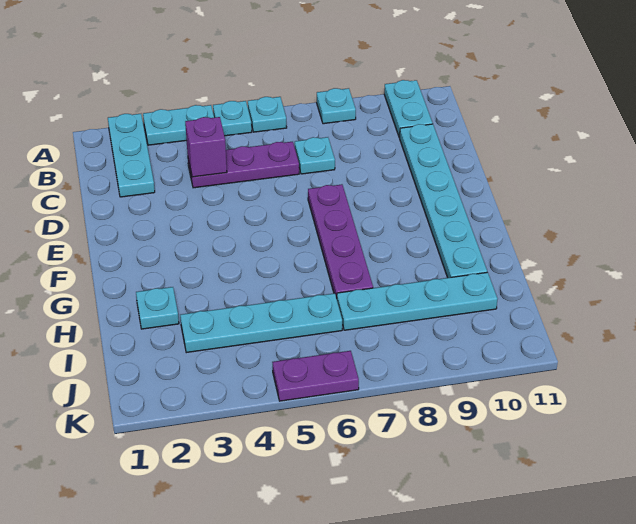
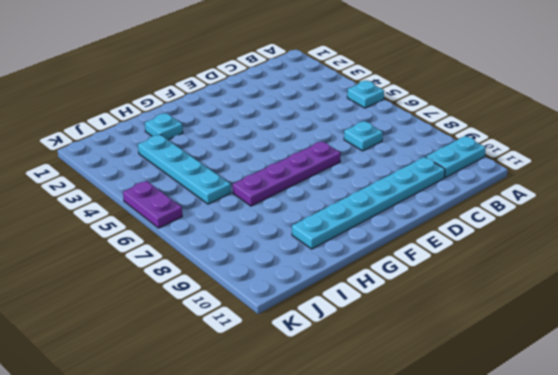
none -> cyan 1x3 plate [108,114,155,197]
none -> cyan 1x2 plate [143,105,214,145]
none -> cyan 1x1 plate [248,97,287,132]

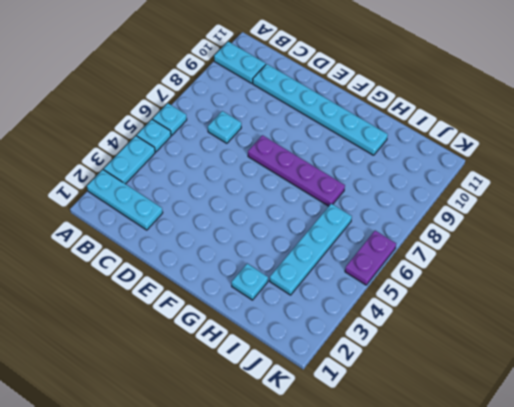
none -> cyan 1x1 plate [317,88,356,124]
none -> purple 1x3 plate [188,142,299,188]
none -> cyan 1x4 plate [337,272,497,330]

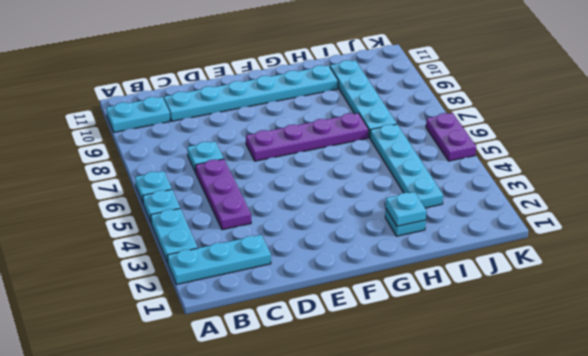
cyan 1x1 plate [386,192,426,226] -> cyan 1x1 plate moved to [317,88,356,124]
none -> purple 1x1 brick [185,117,227,177]

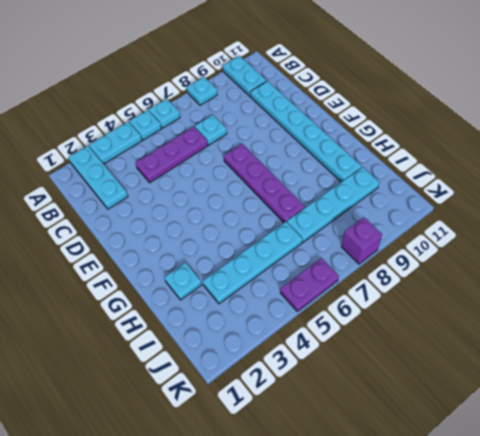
purple 1x1 brick [341,217,382,264] -> purple 1x1 brick moved to [185,117,227,177]

